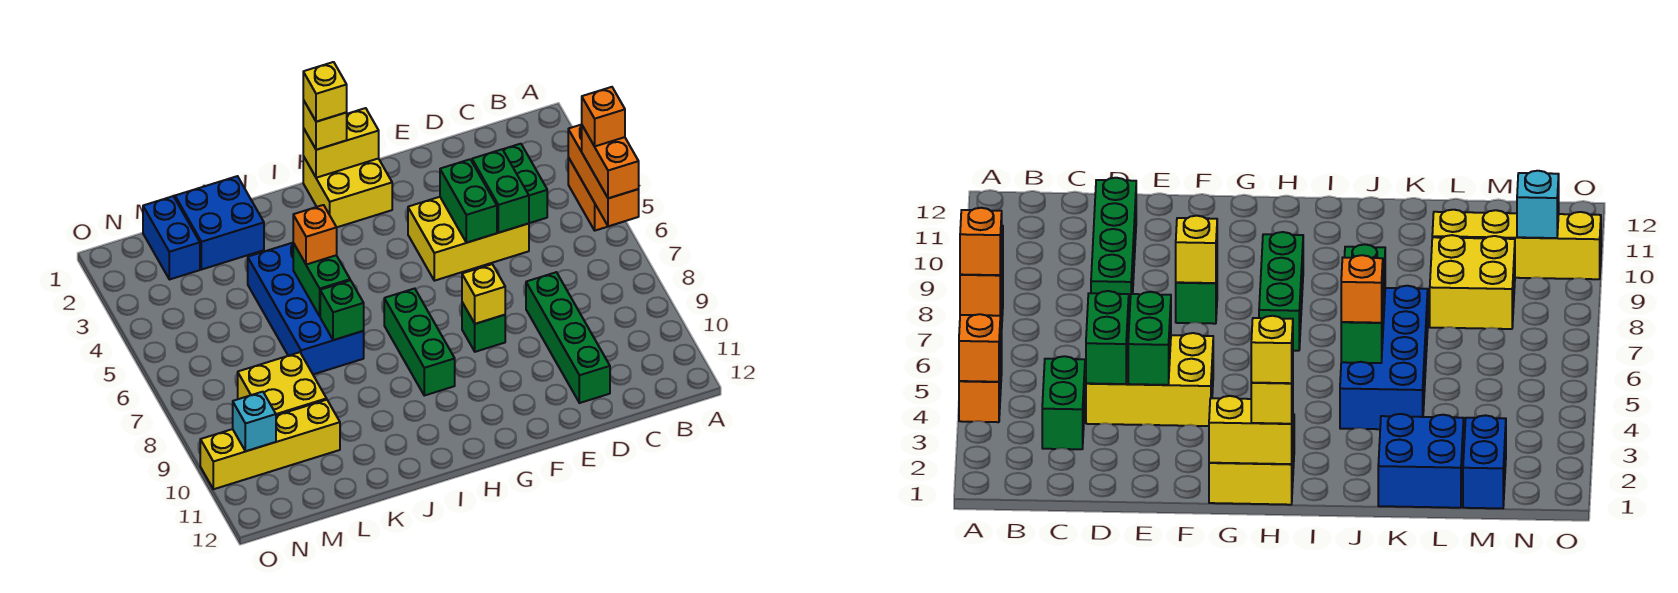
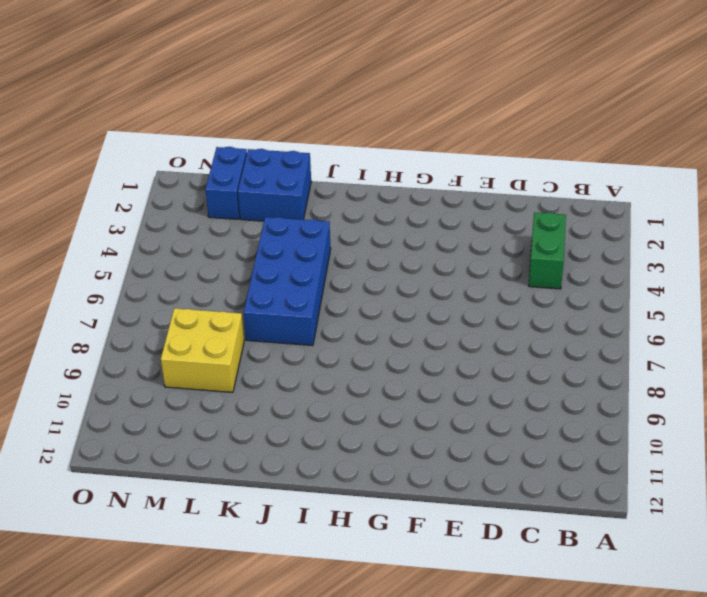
none -> orange 1x2 brick [568,158,608,231]
none -> yellow 2x3 brick [408,197,529,281]
none -> green 1x4 brick [526,272,610,403]

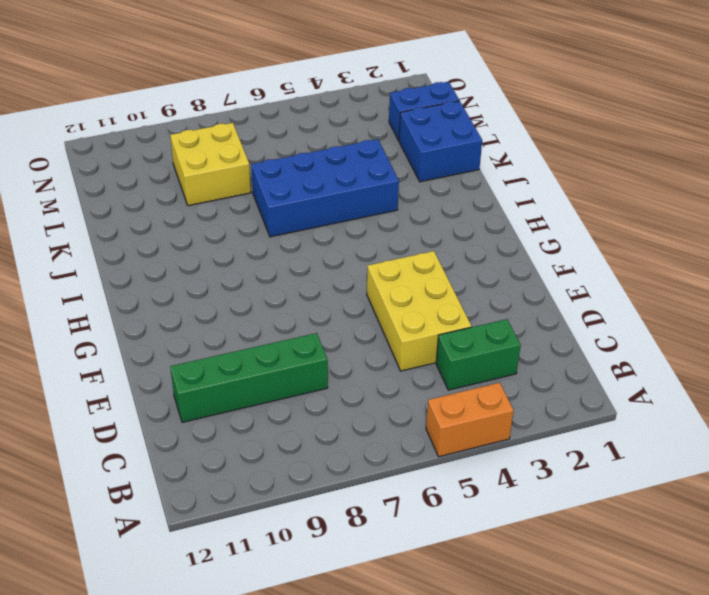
none -> green 1x1 brick [462,303,505,352]
none -> yellow 2x2 brick [303,156,392,227]
none -> green 1x3 brick [384,289,455,396]

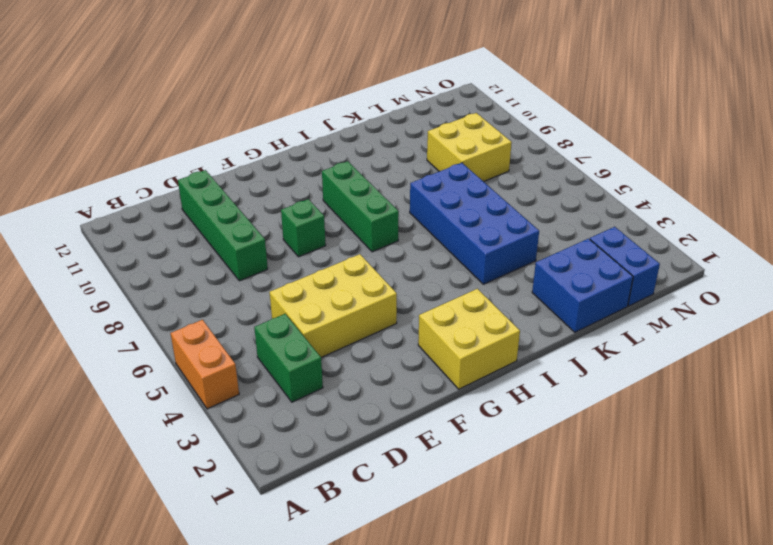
none -> yellow 1x4 brick [200,400,340,489]
none -> orange 1x3 brick [568,125,639,226]
none -> green 1x2 brick [472,149,529,233]

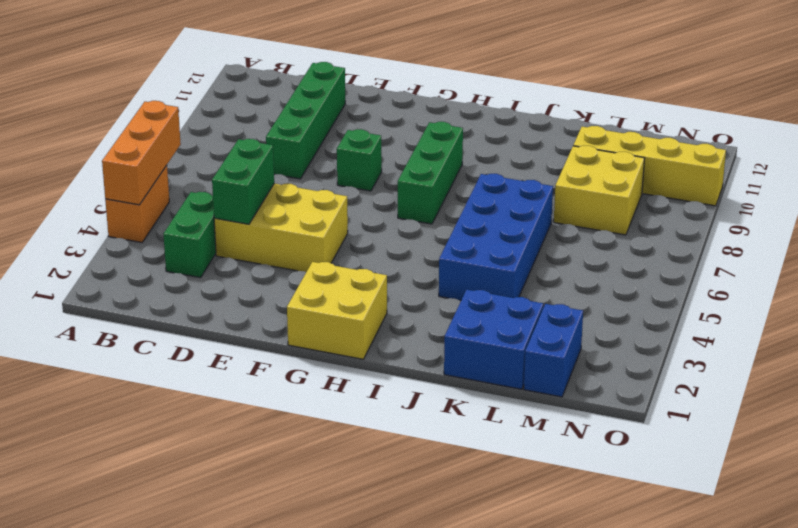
none -> green 1x2 brick [440,159,497,243]
none -> yellow 1x1 brick [462,264,505,324]
none -> yellow 1x2 brick [303,108,379,178]

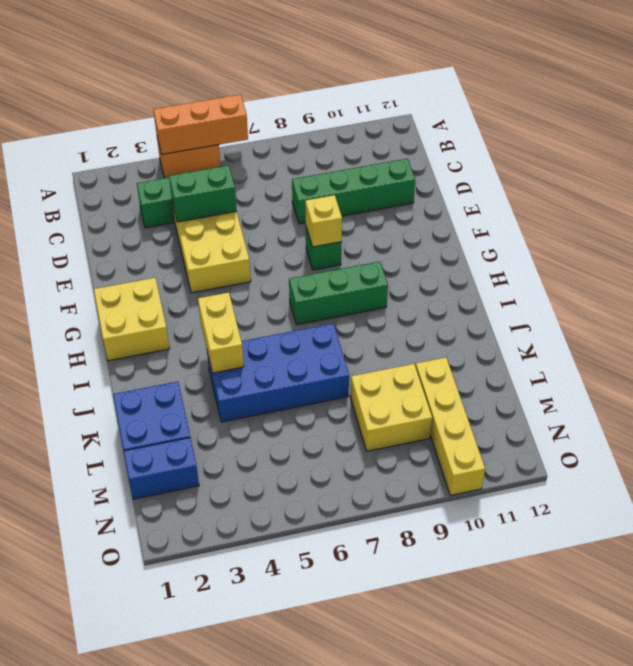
yellow 1x2 brick [198,292,244,373] -> yellow 1x2 brick moved to [303,108,379,178]
none -> green 1x2 brick [440,159,497,243]
none -> green 1x2 brick [293,243,350,316]
none -> green 1x1 brick [320,280,364,340]

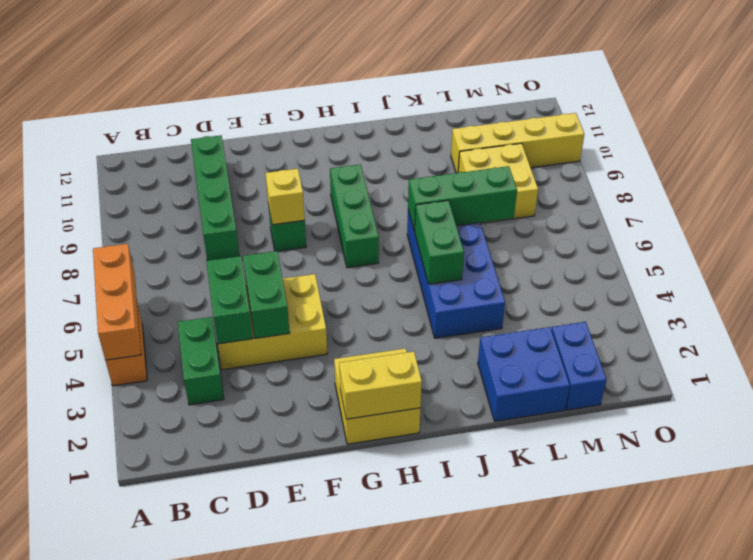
green 1x3 brick [408,166,517,231] -> green 1x1 brick [320,280,364,340]
none -> cyan 1x1 brick [233,392,276,451]
none -> orange 1x2 brick [582,126,639,198]
none -> yellow 1x1 brick [303,100,347,150]

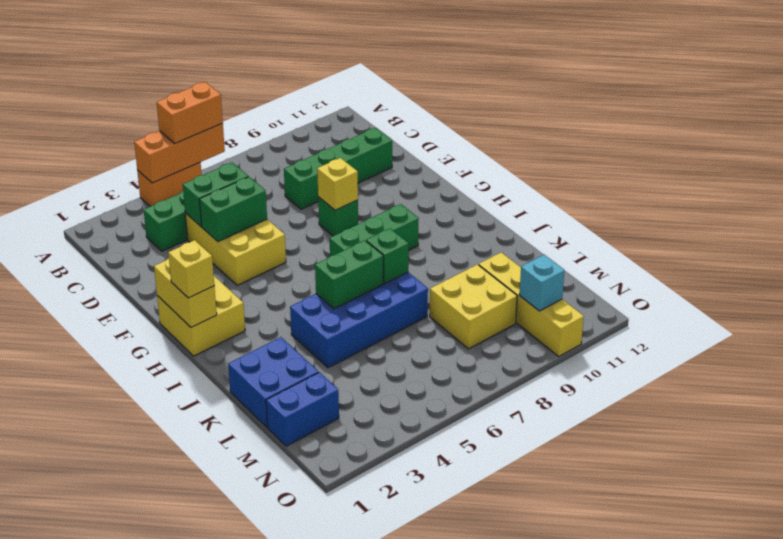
none -> orange 1x1 brick [293,205,337,265]
none -> orange 1x1 brick [582,87,625,146]
none -> yellow 1x1 brick [303,62,347,122]

